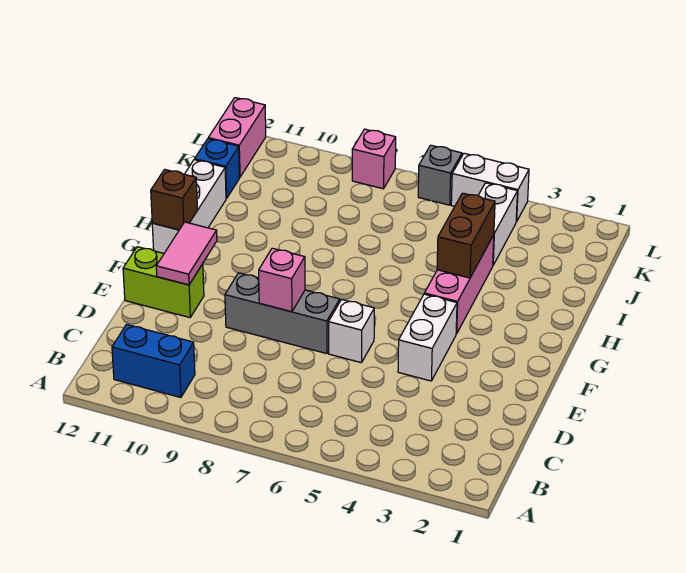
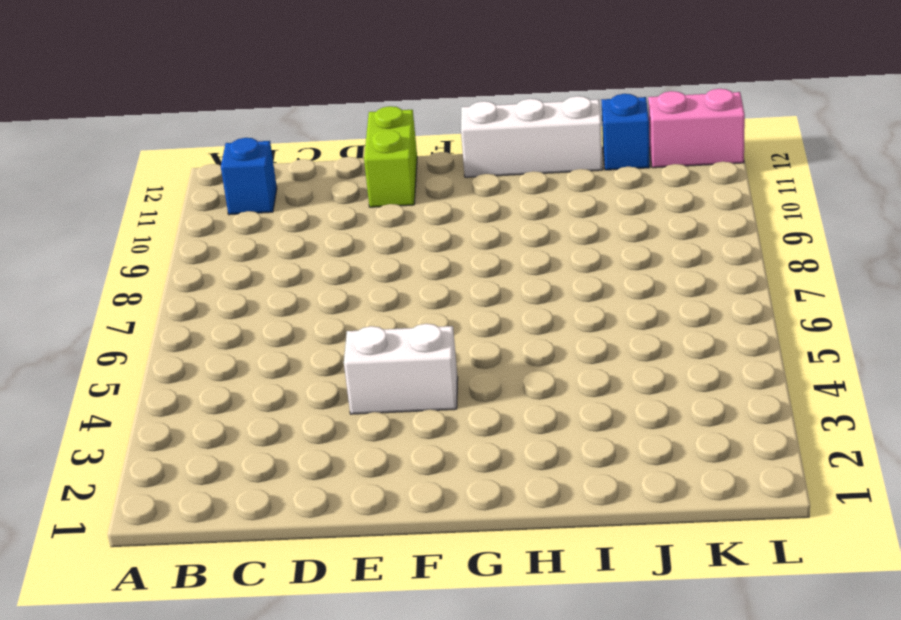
blue 1x1 brick [221,138,277,215] -> blue 1x2 brick [112,324,195,397]
none -> white 1x1 brick [329,299,374,363]
none -> grey 1x3 brick [225,273,340,354]
none -> pink 1x3 brick [424,235,494,334]

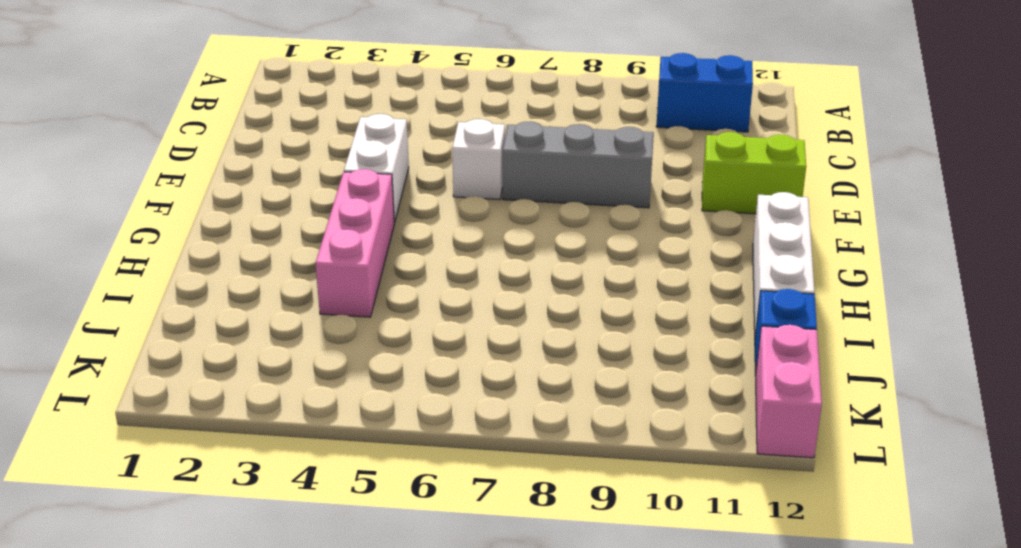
none -> white 1x2 brick [478,183,517,265]
none -> white 1x2 brick [451,153,529,222]
none -> grey 1x1 brick [418,145,462,205]

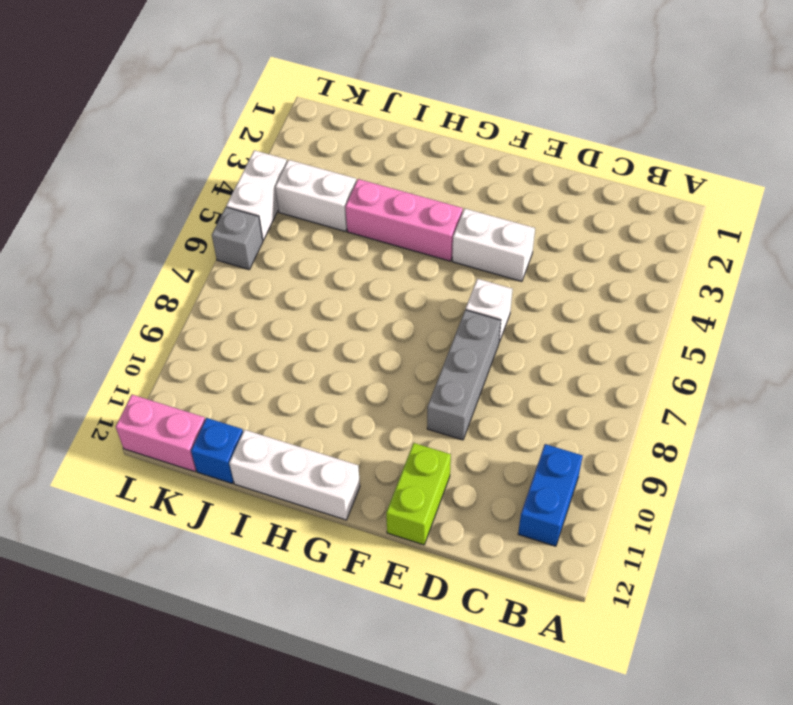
none -> pink 1x1 brick [352,129,396,189]
none -> pink 1x1 brick [259,248,305,312]
none -> pink 1x2 tile [156,222,217,285]

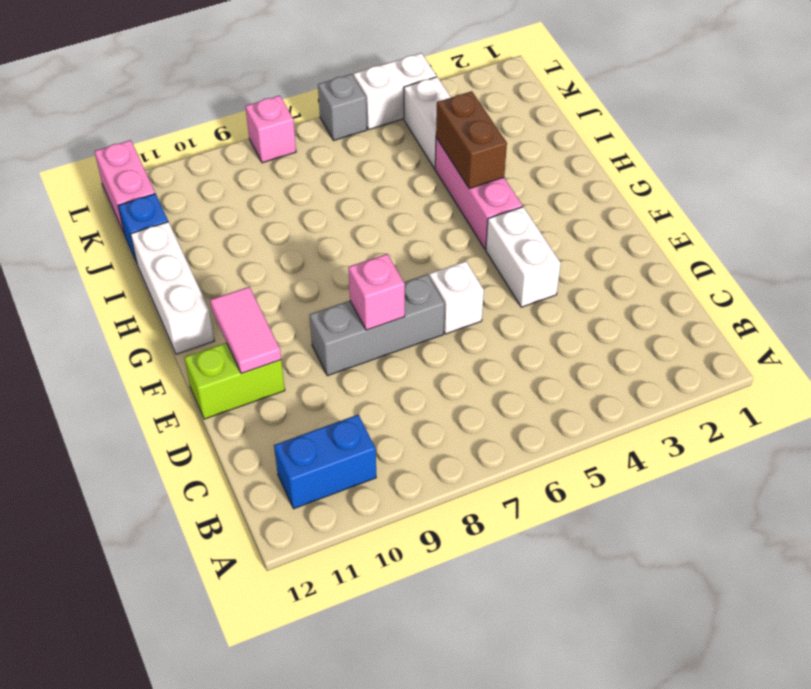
none -> brown 1x1 brick [151,169,197,230]

